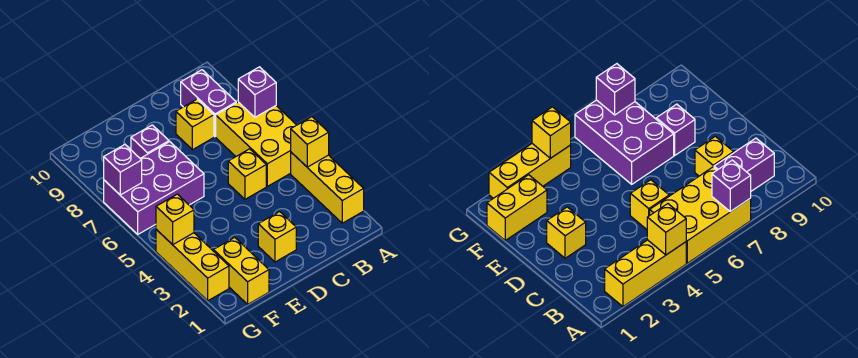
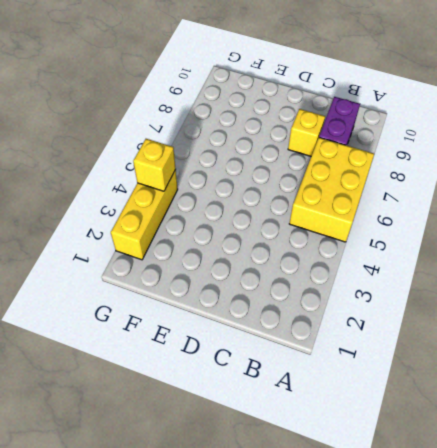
none -> yellow 1x3 brick [291,152,364,223]
none -> yellow 1x1 brick [228,149,266,199]
none -> yellow 1x1 brick [258,212,296,262]

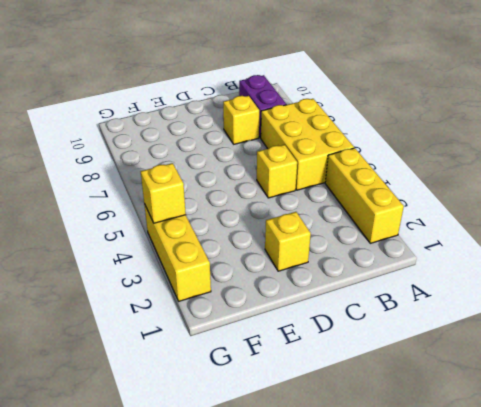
none -> purple 2x3 brick [104,142,204,234]
none -> purple 1x1 brick [131,125,169,158]
none -> yellow 1x2 brick [213,237,269,304]

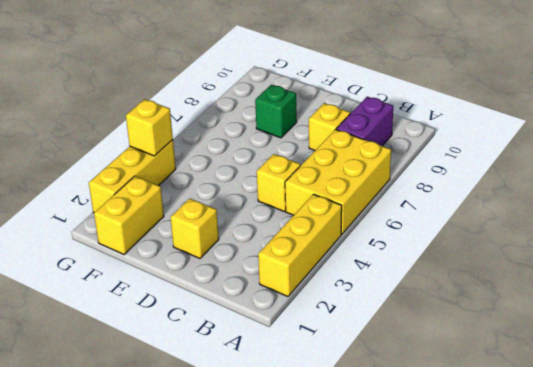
green 1x1 brick [255,85,297,138] -> purple 1x1 brick [131,125,169,158]
none -> purple 2x3 brick [104,142,204,234]
none -> yellow 1x1 brick [291,117,329,167]
none -> purple 1x1 brick [238,67,276,117]

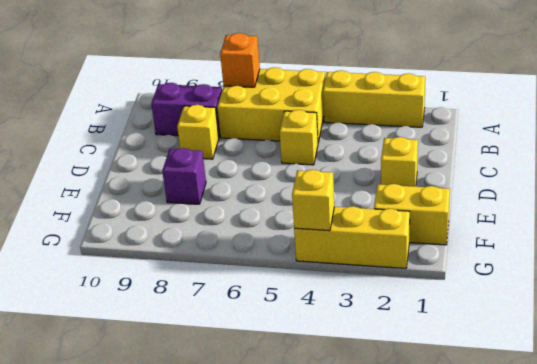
orange 1x1 brick [220,33,260,87] -> purple 1x1 brick [238,67,276,117]
none -> purple 2x3 brick [104,142,204,234]
none -> yellow 1x1 brick [291,117,329,167]
none -> purple 1x1 brick [104,145,142,195]

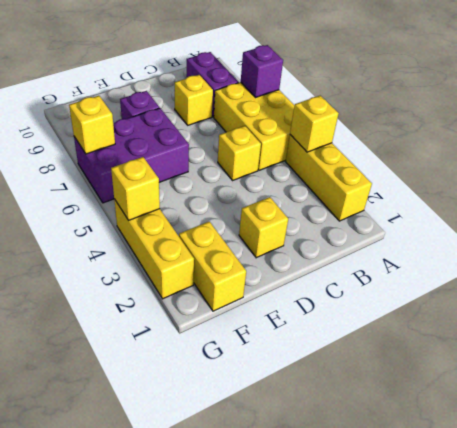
yellow 1x1 brick [69,96,115,154] -> purple 1x1 brick [104,145,142,195]

